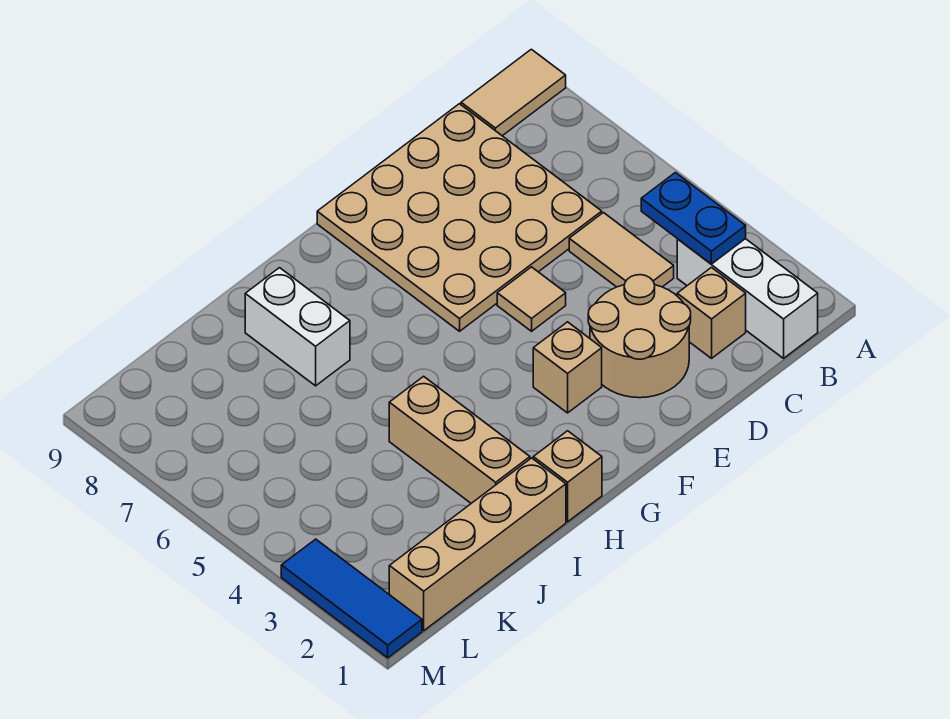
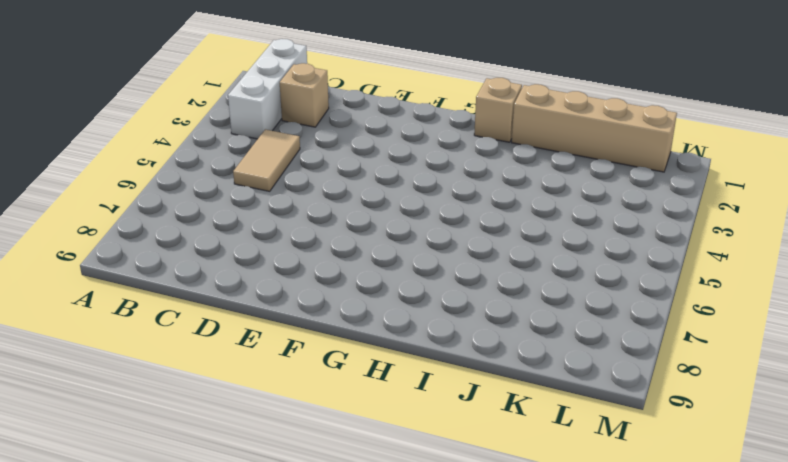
none -> tan 1x2 tile [461,49,566,136]
none -> tan 4x4 plate [317,104,602,331]
none -> tan 2x2 round brick [588,275,691,398]

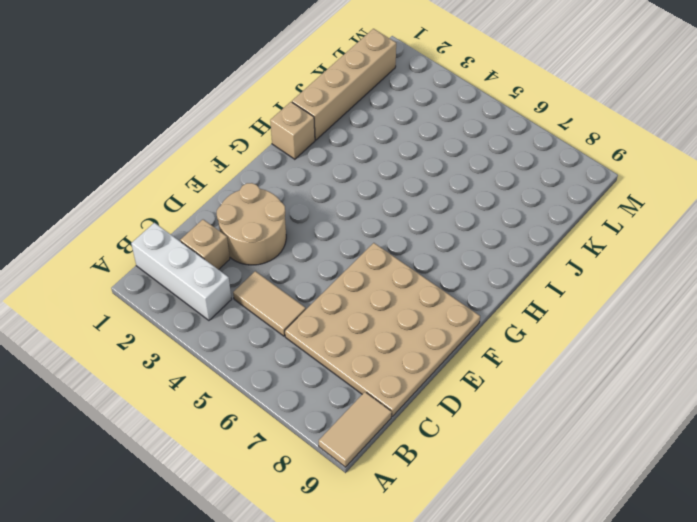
none -> tan 1x1 tile [497,267,566,331]
none -> tan 1x1 brick [533,322,602,413]
none -> tan 1x3 brick [389,376,530,503]

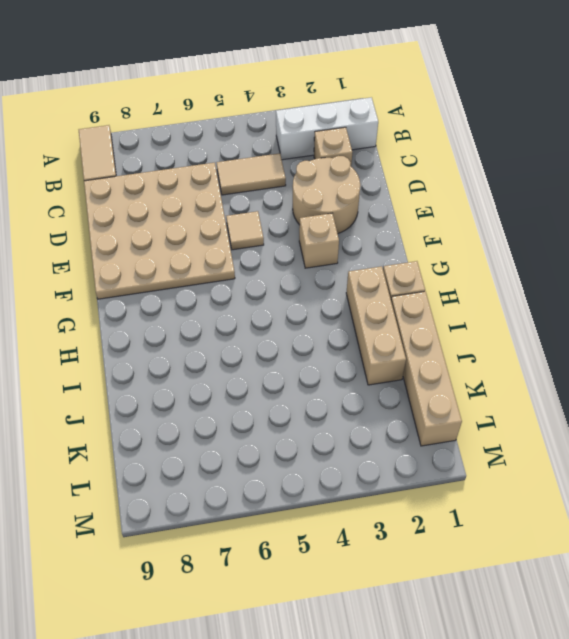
tan 1x3 brick [346,266,406,385] -> tan 1x3 brick turned to [389,376,530,503]
none -> white 1x2 brick [245,268,350,386]
none -> blue 1x3 tile [281,539,422,658]
none -> blue 1x2 plate [641,173,746,264]

